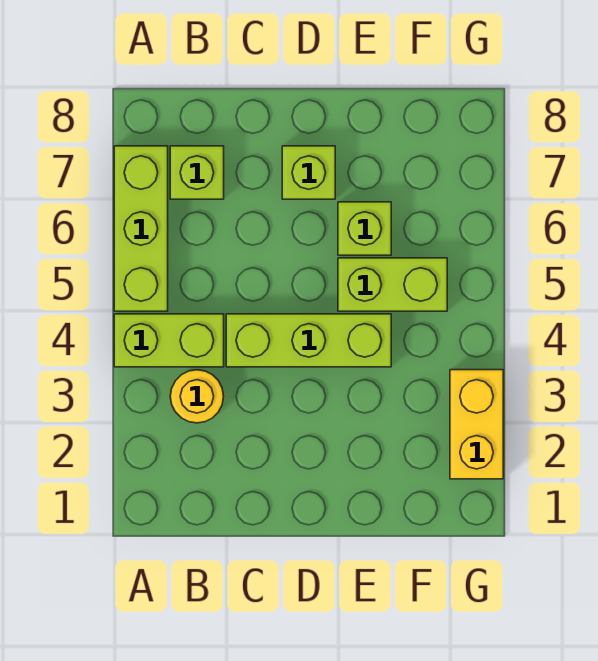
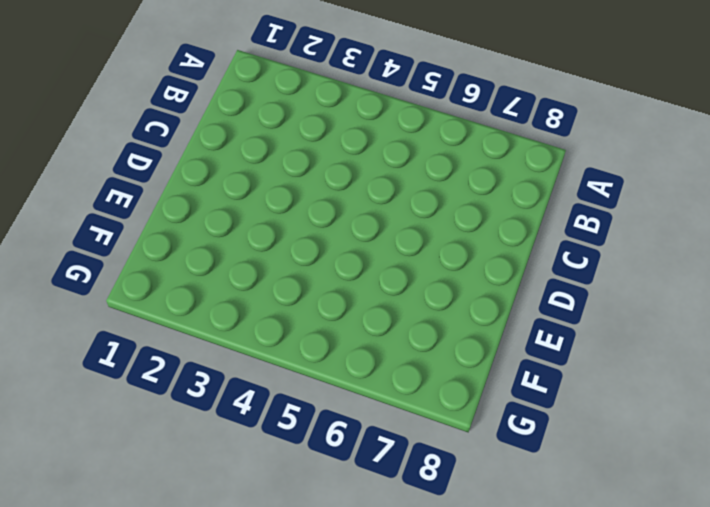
none -> lime 1x2 brick [114,314,224,367]
none -> lime 1x3 brick [114,146,168,311]

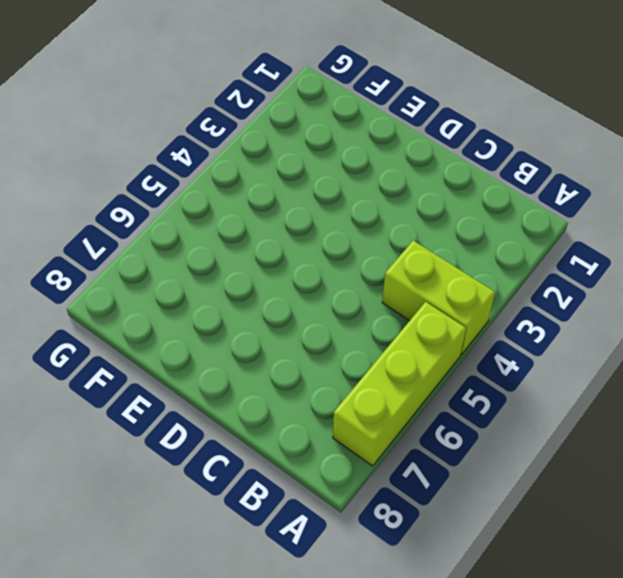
none -> yellow 1x1 round brick [170,370,224,423]
none -> lime 1x1 brick [170,146,224,199]

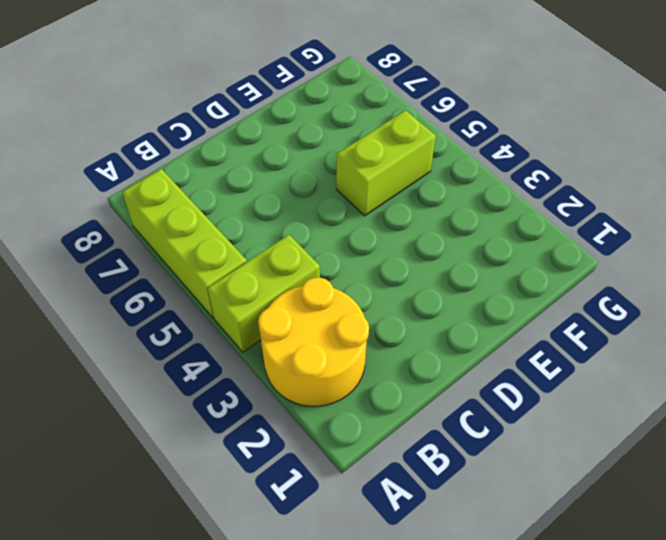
yellow 2x2 round brick [258,278,369,406] -> yellow 1x1 round brick [170,370,224,423]
none -> lime 1x1 brick [170,146,224,199]
none -> lime 1x3 brick [226,314,391,367]

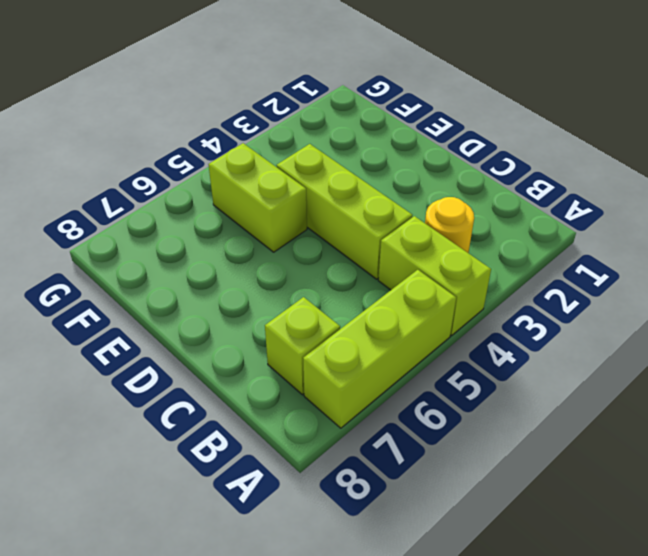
none -> lime 1x1 brick [282,146,335,199]
none -> lime 1x1 brick [338,202,391,255]

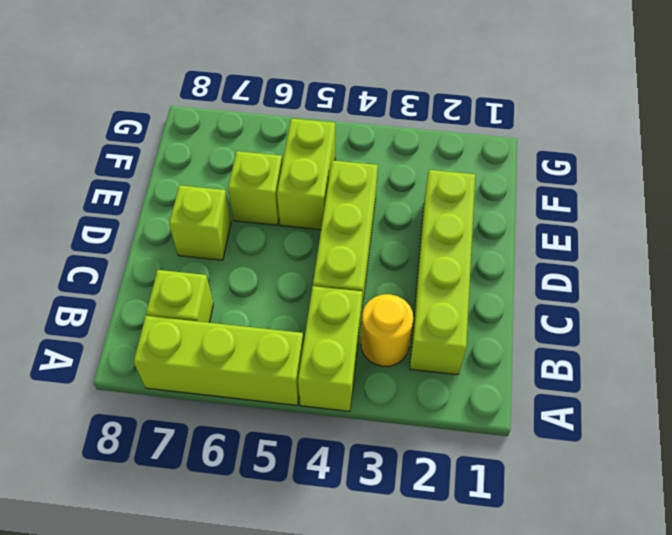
lime 1x4 brick [410,170,475,375] -> none
none -> yellow 1x2 brick [450,370,503,479]

